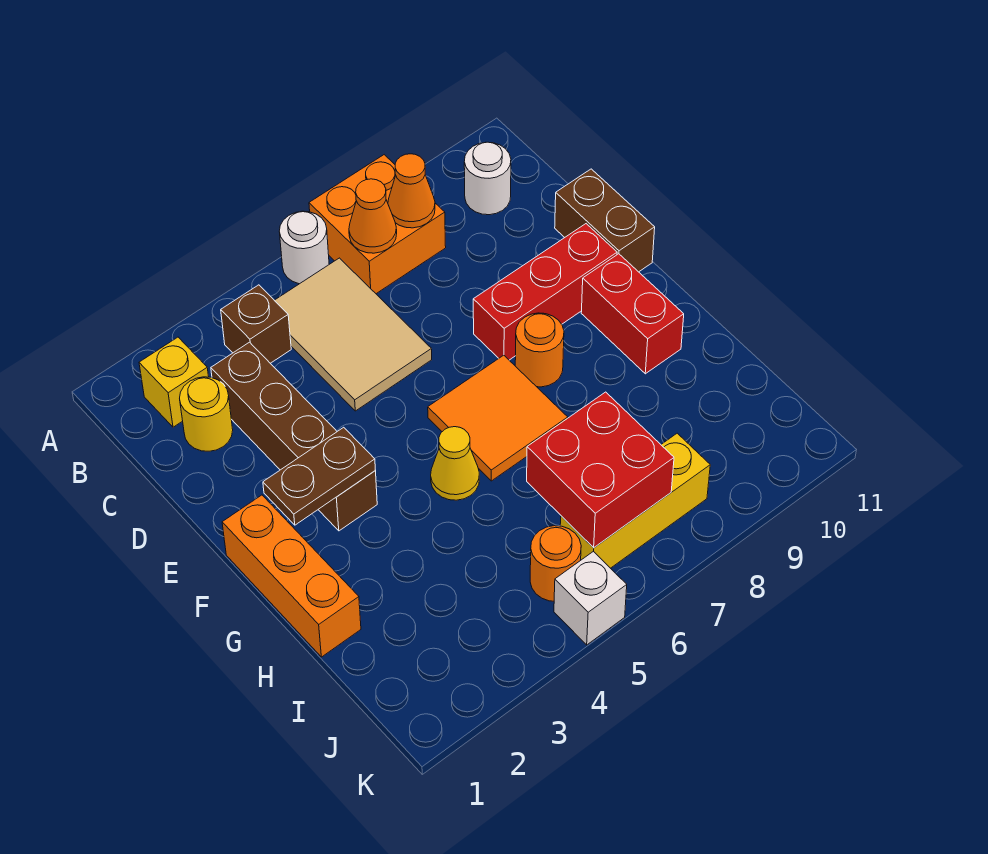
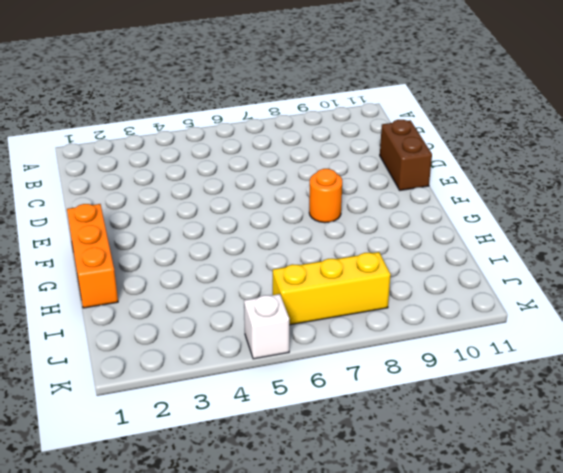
none -> white 1x1 round brick [279,211,329,284]
none -> orange 2x2 brick [309,155,446,294]
none -> yellow 1x1 brick [139,337,209,427]

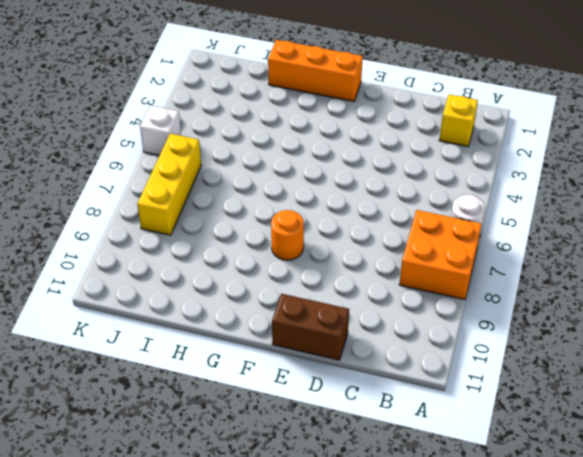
none -> brown 1x1 brick [221,285,291,363]
none -> tan 2x3 tile [274,258,432,411]
none -> white 1x1 round brick [464,142,511,215]

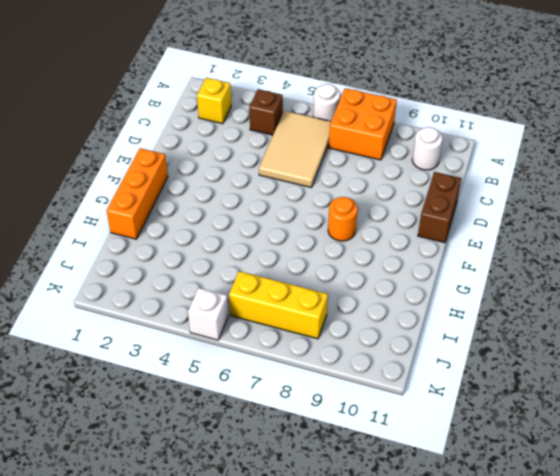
none -> yellow 1x1 round brick [180,377,233,451]
none -> brown 1x4 brick [211,342,377,531]
none -> red 1x3 brick [473,224,617,360]

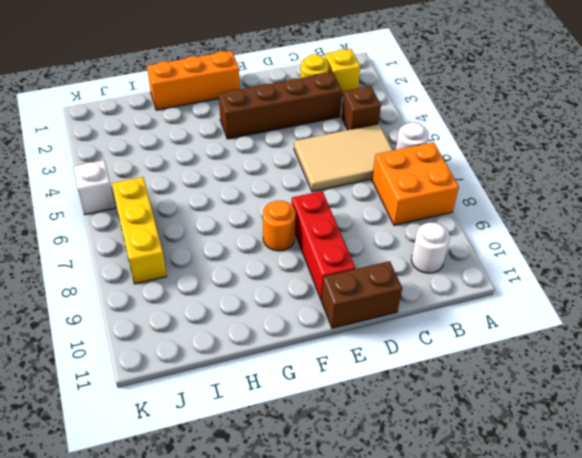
none -> orange 2x2 tile [428,355,568,481]
none -> red 1x2 brick [581,254,684,374]
none -> yellow 1x1 cone [431,427,479,500]

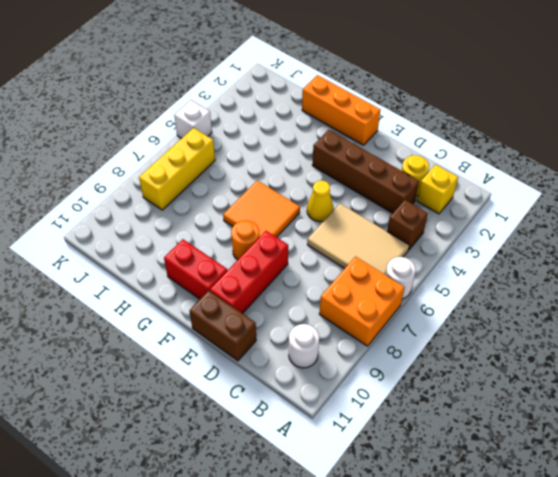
yellow 1x1 cone [307,180,333,222] -> yellow 1x1 cone moved to [431,427,479,500]
none -> orange 1x1 round brick [530,526,581,601]
none -> orange 1x1 cone [349,179,397,253]
none -> orange 1x1 cone [388,154,435,228]

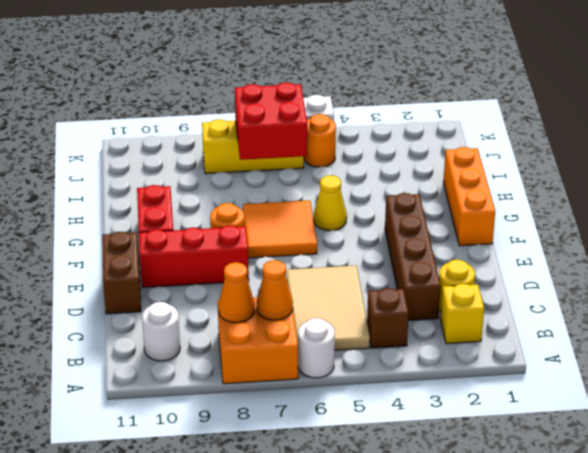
none -> brown 1x2 plate [263,427,375,525]

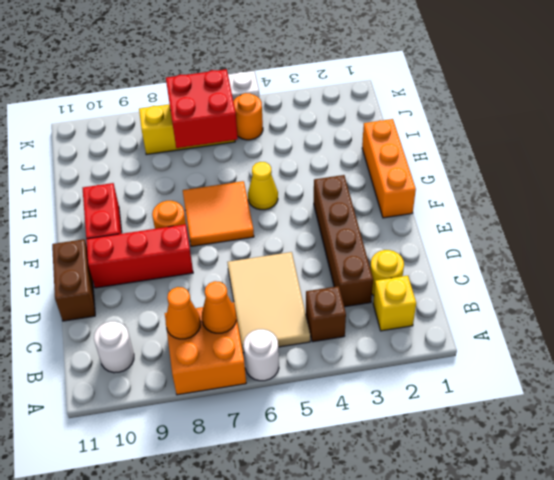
none -> brown 1x2 plate [263,427,375,525]

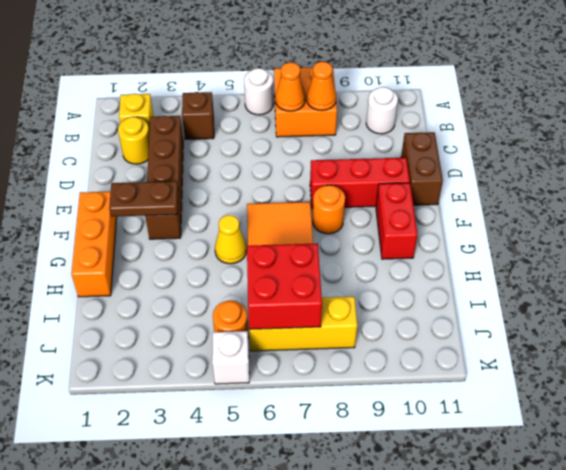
none -> tan 2x3 tile [274,258,432,411]

